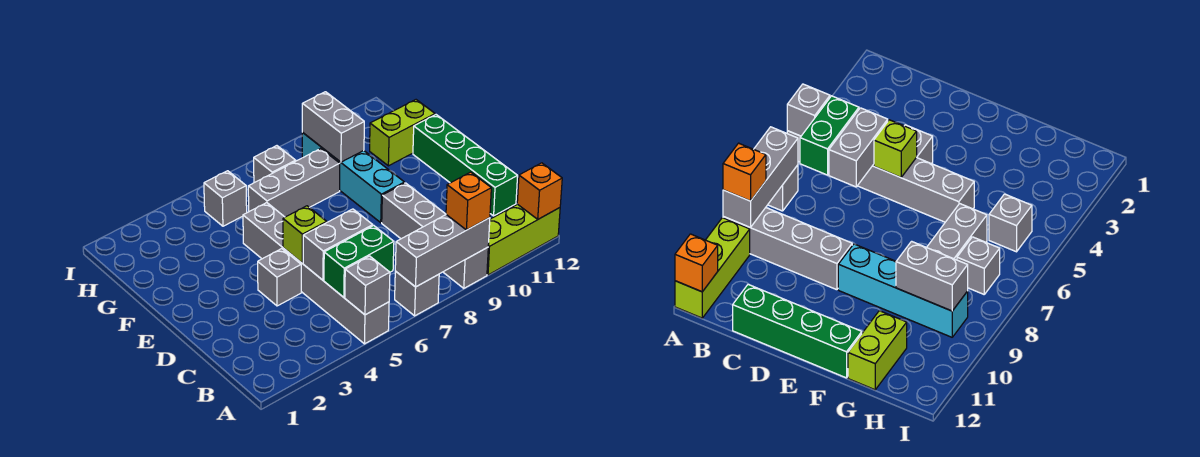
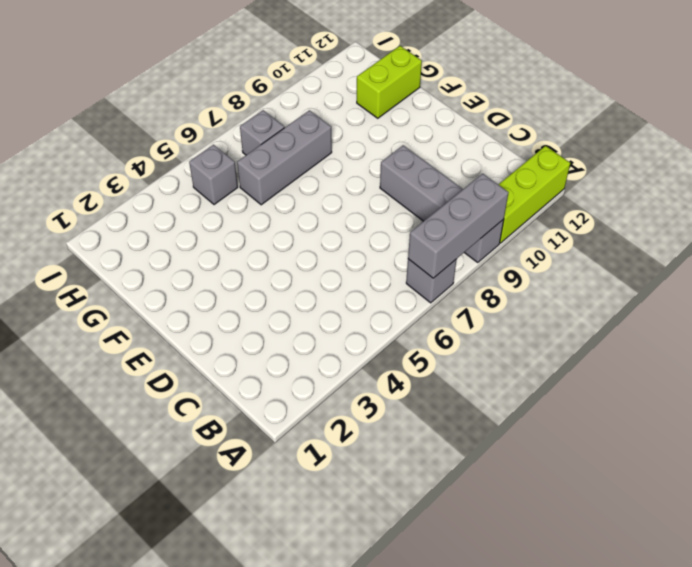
none -> grey 1x6 brick [243,203,389,344]
none -> green 1x4 brick [413,115,518,216]
none -> grey 1x1 brick [258,249,301,306]

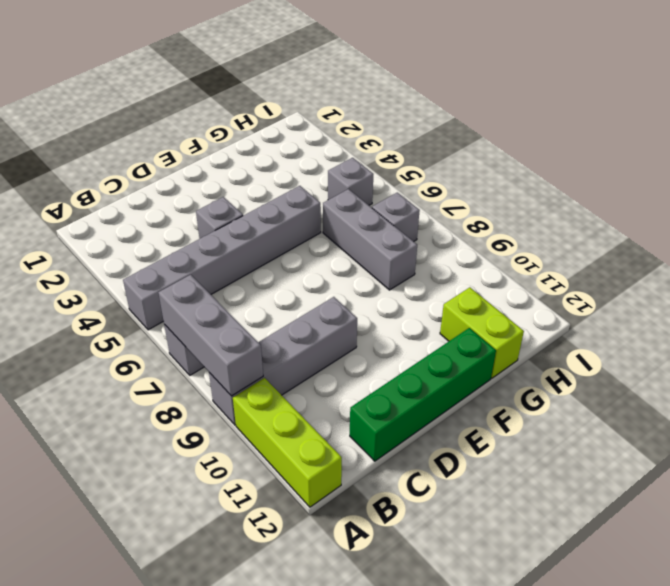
none -> cyan 1x4 brick [302,132,404,223]
none -> grey 1x1 brick [345,256,390,315]
none -> orange 1x1 brick [517,163,562,219]

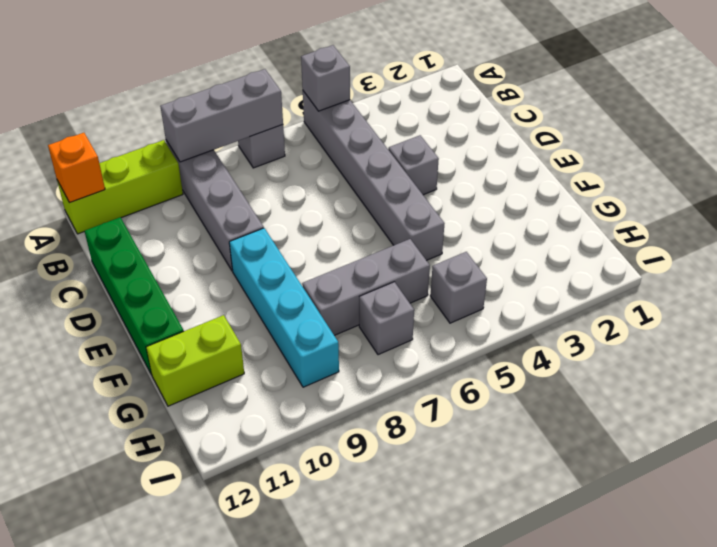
none -> green 1x2 brick [324,226,394,297]
none -> grey 1x2 brick [303,209,373,280]
none -> lime 1x1 brick [283,206,327,263]

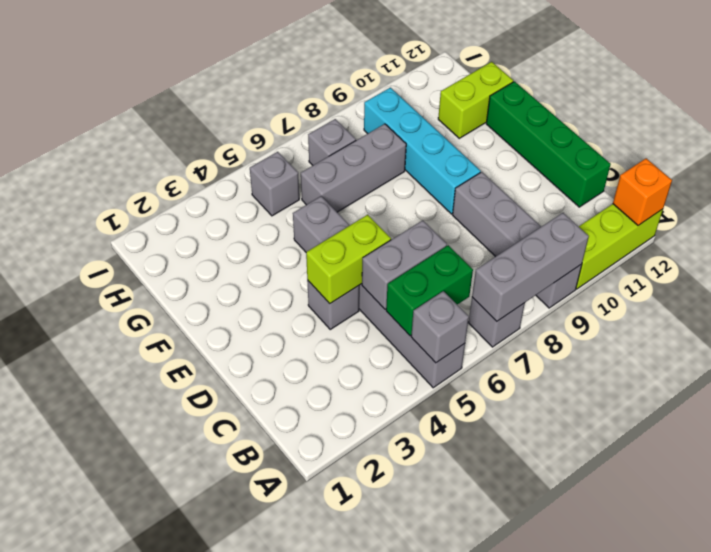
lime 1x2 brick [306,215,391,304] -> lime 1x1 brick [283,206,327,263]
none -> grey 1x2 brick [302,92,364,162]
none -> orange 1x1 brick [446,172,491,230]

